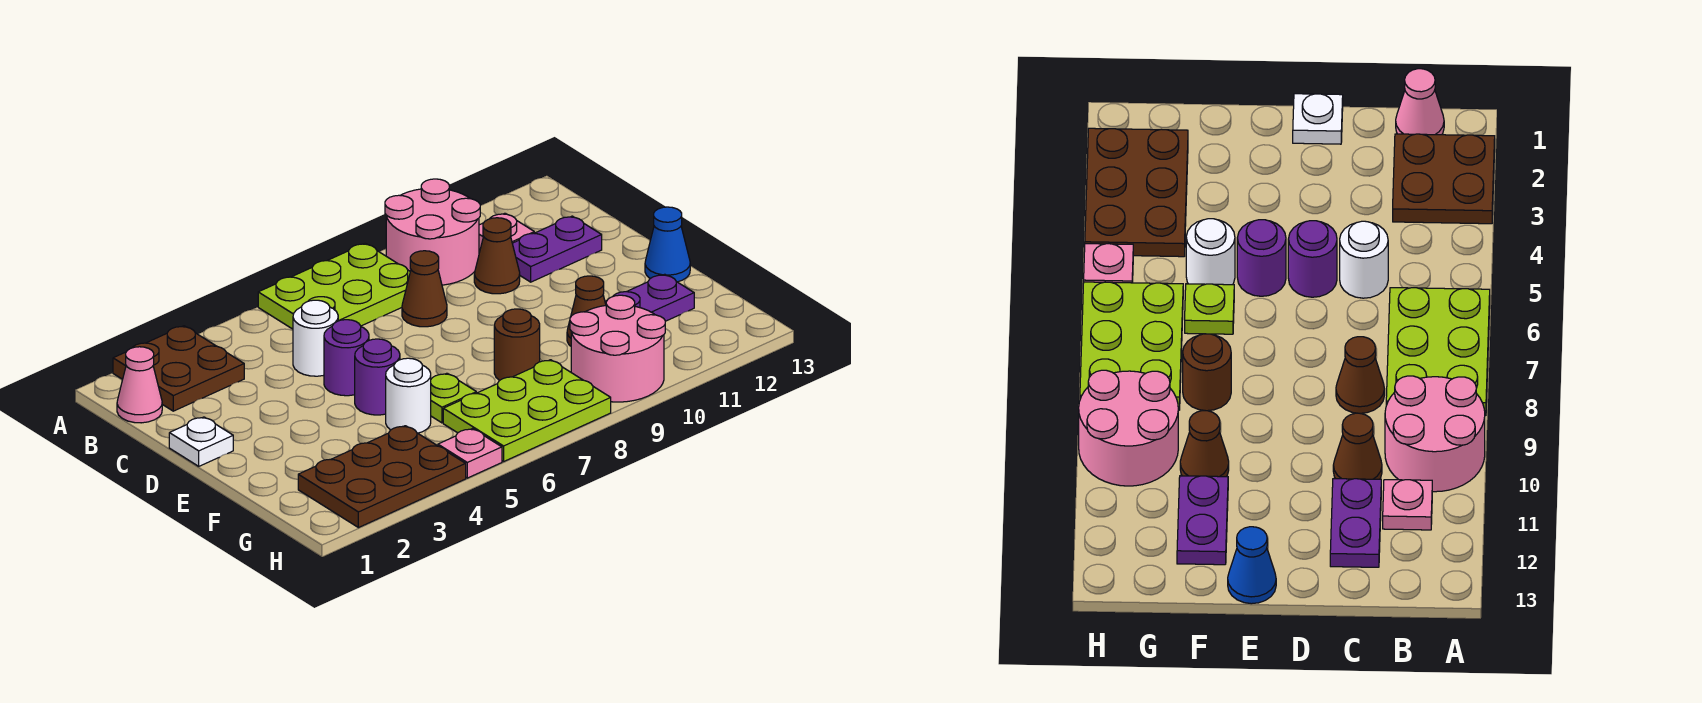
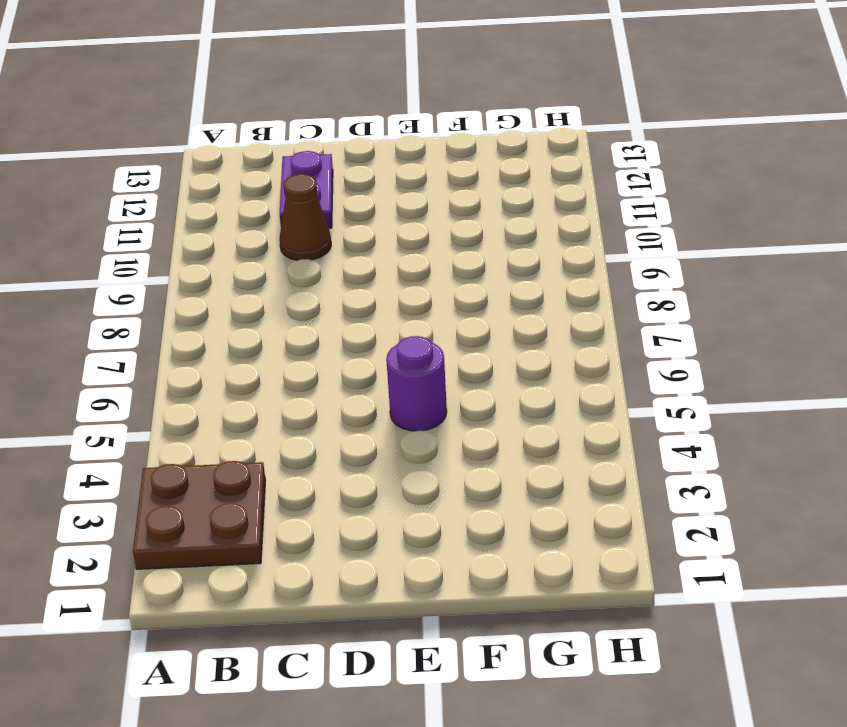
none -> lime 2x3 plate [258,243,410,329]
none -> pink 2x2 round brick [385,179,480,285]
none -> pink 1x1 cone [117,347,162,423]

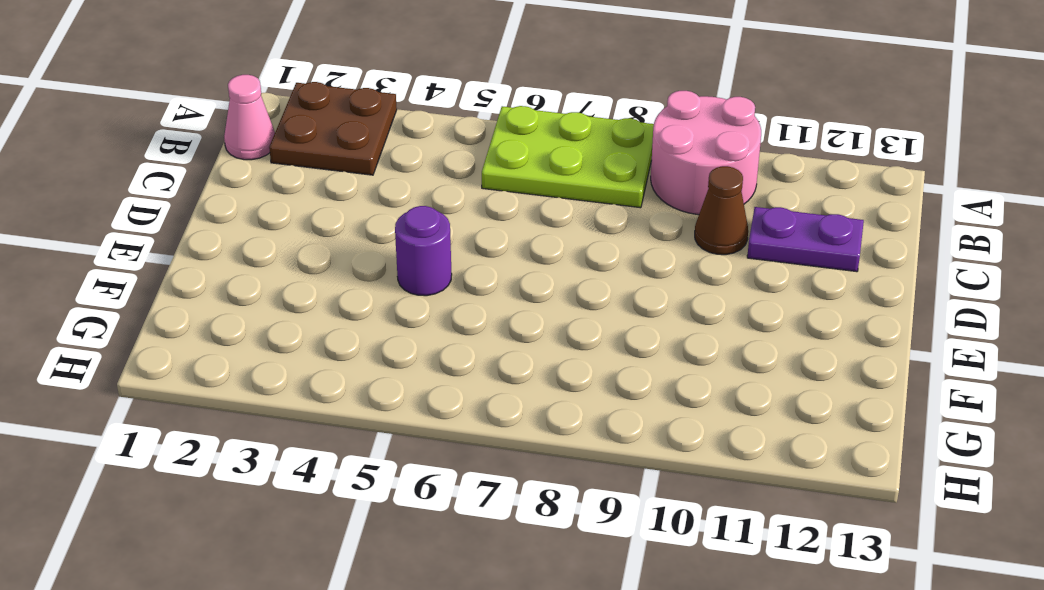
none -> pink 1x1 plate [479,213,534,250]
none -> white 1x1 round brick [293,300,338,376]
none -> brown 1x1 cone [402,251,447,327]

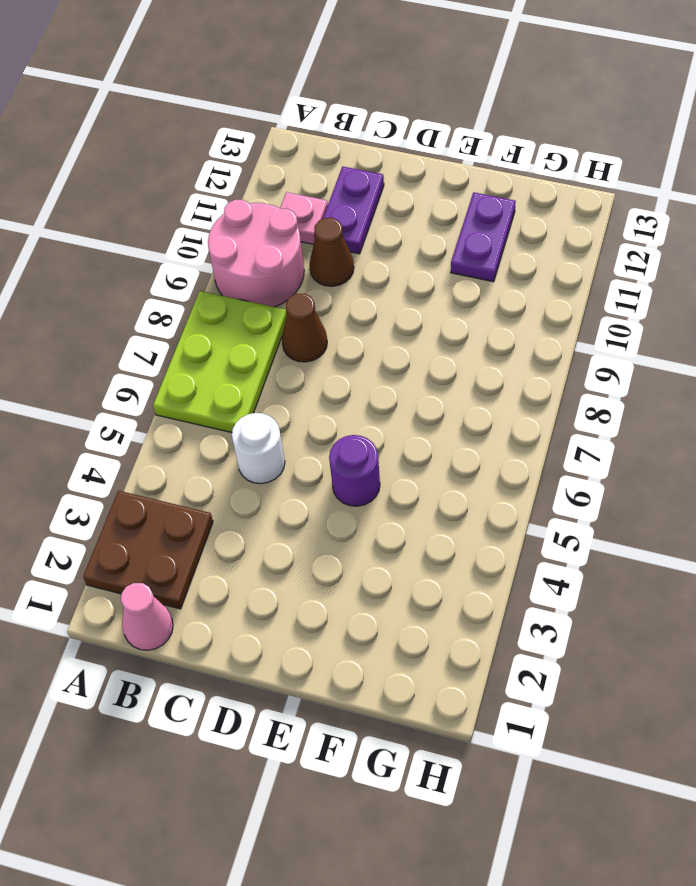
none -> white 1x1 plate [169,417,233,466]
none -> purple 1x1 round brick [324,320,369,396]
none -> blue 1x1 cone [645,207,690,282]

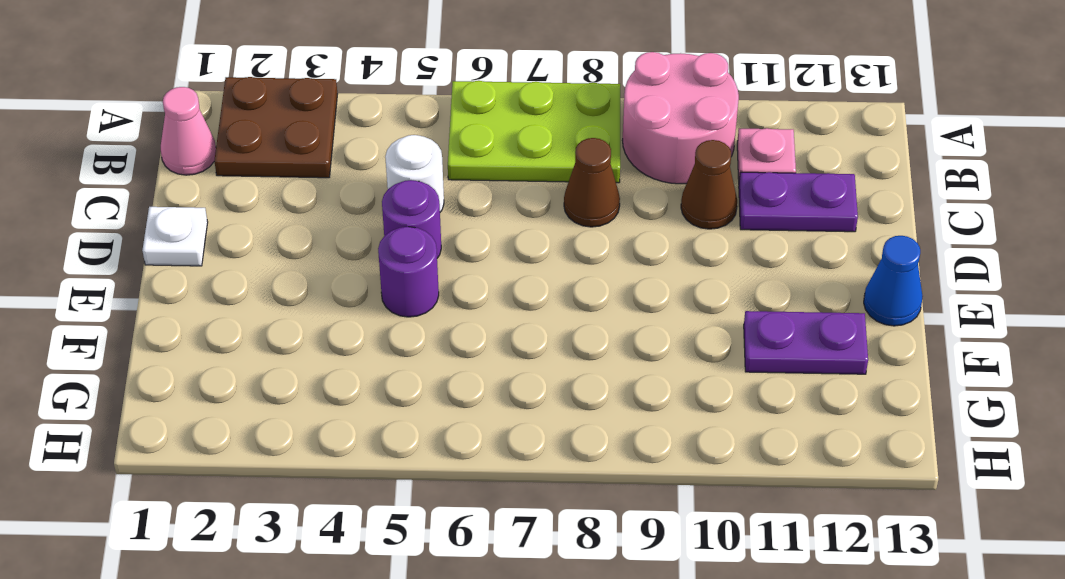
none -> white 1x1 round brick [386,358,431,433]
none -> lime 1x1 plate [431,373,476,423]
none -> brown 1x1 round brick [494,309,540,380]

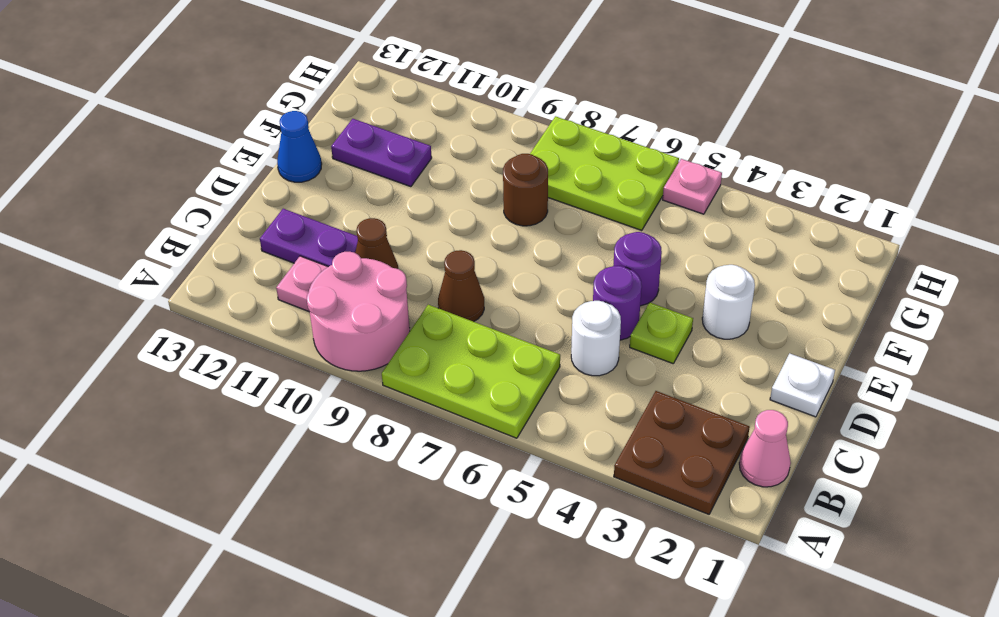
lime 1x1 plate [630,302,693,364] -> lime 1x1 plate moved to [431,373,476,423]
white 1x1 round brick [702,265,755,339] -> white 1x1 round brick moved to [386,358,431,433]
none -> brown 1x1 cone [567,276,606,346]
none -> brown 2x3 plate [298,426,466,528]
none -> pink 2x2 round brick [570,295,665,402]

